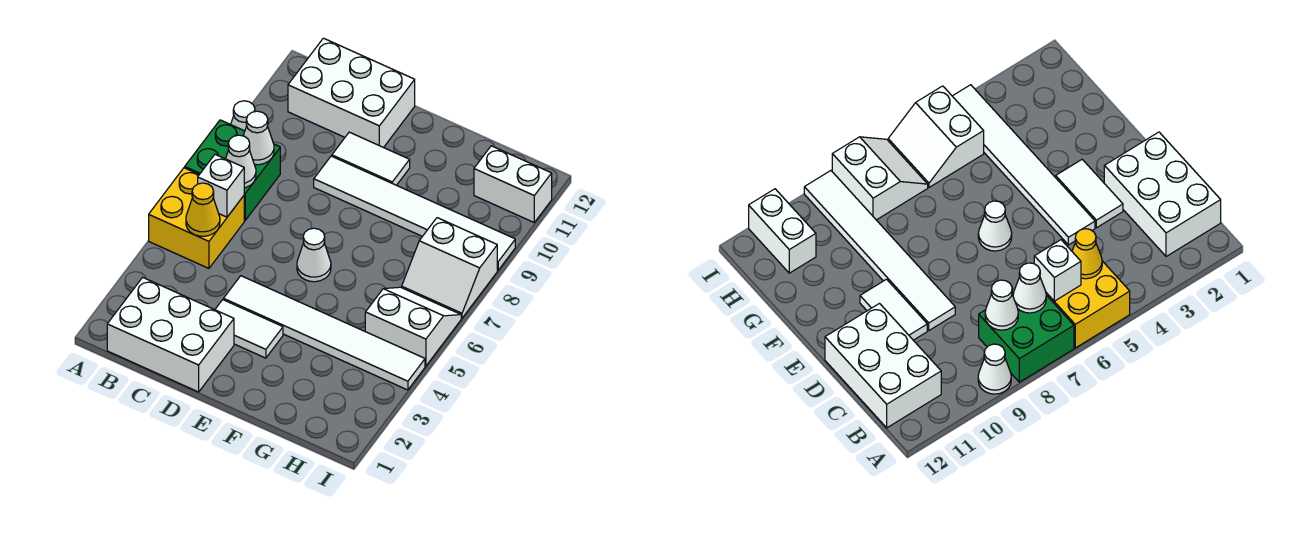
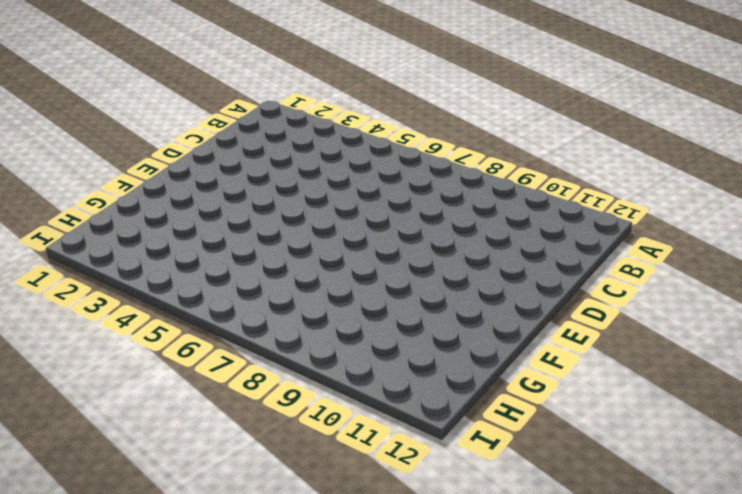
none -> yellow 2x2 brick [149,168,244,268]
none -> green 2x2 brick [185,120,280,221]
none -> white 1x1 cone [231,101,255,131]

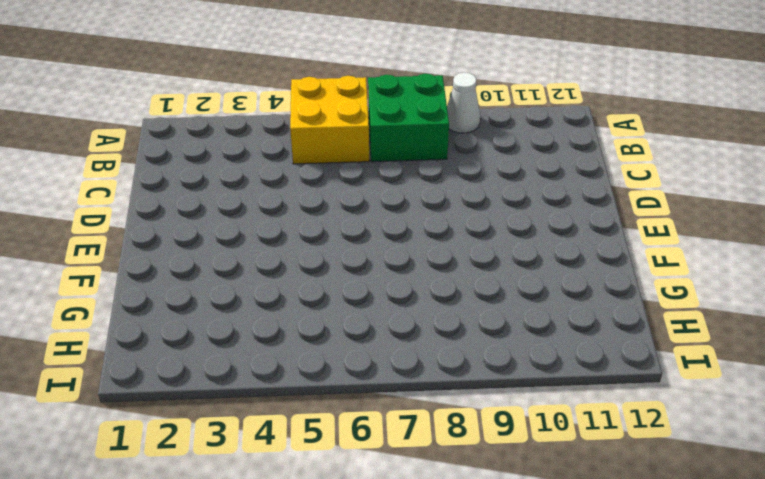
none -> white 2x3 brick [107,277,234,392]
none -> white 2x3 brick [288,38,415,148]
none -> white 1x2 tile [215,300,283,358]

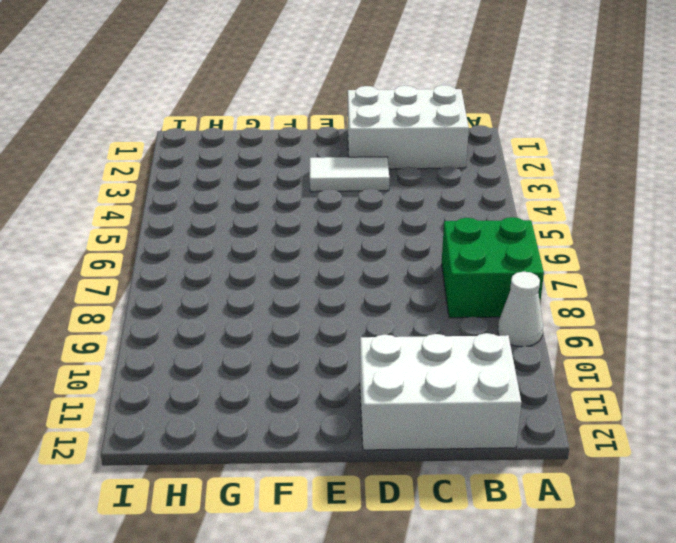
none -> yellow 2x2 brick [149,168,244,268]
none -> white 1x6 tile [223,276,425,390]
none -> white 1x6 tile [314,156,515,270]

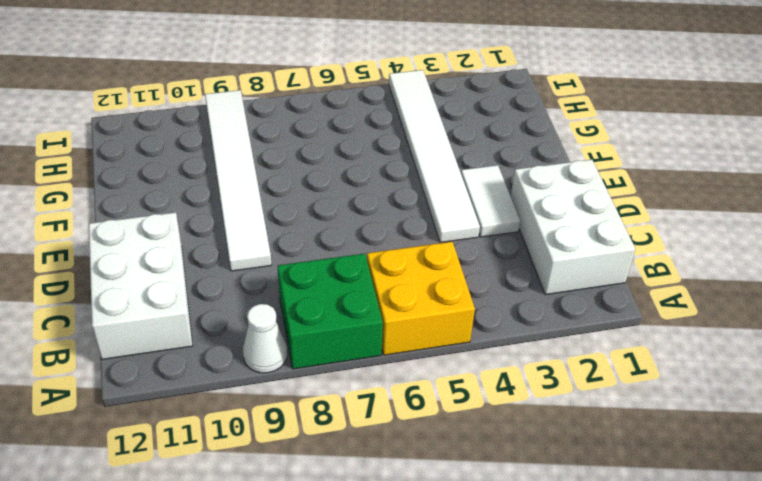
none -> white 1x2 tile [332,132,410,185]
none -> white 1x1 cone [297,228,331,282]
none -> white 2x2 slope [365,287,461,366]

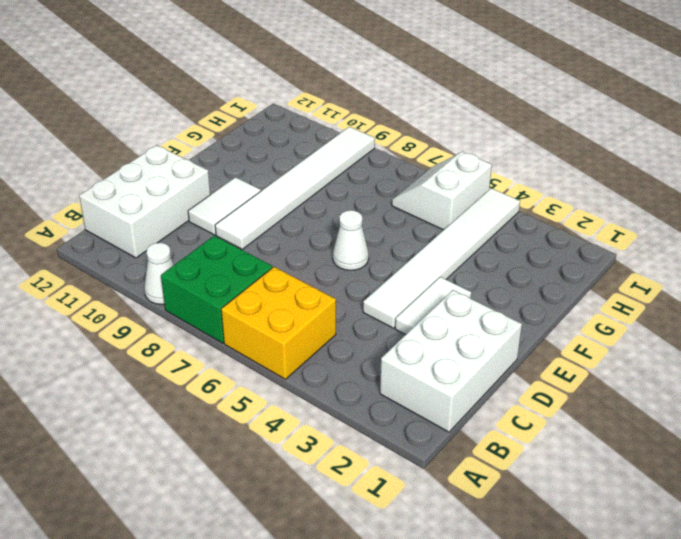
none -> white 2x2 slope [402,218,497,318]
none -> white 1x2 brick [474,146,552,222]
none -> yellow 1x1 cone [186,183,220,236]

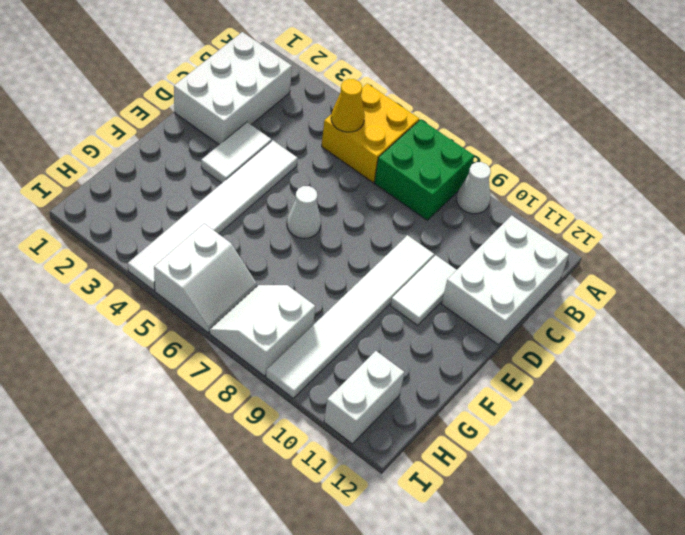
none -> white 1x1 brick [198,155,244,217]
none -> white 1x1 cone [226,135,256,188]
none -> white 1x1 cone [243,111,274,165]

